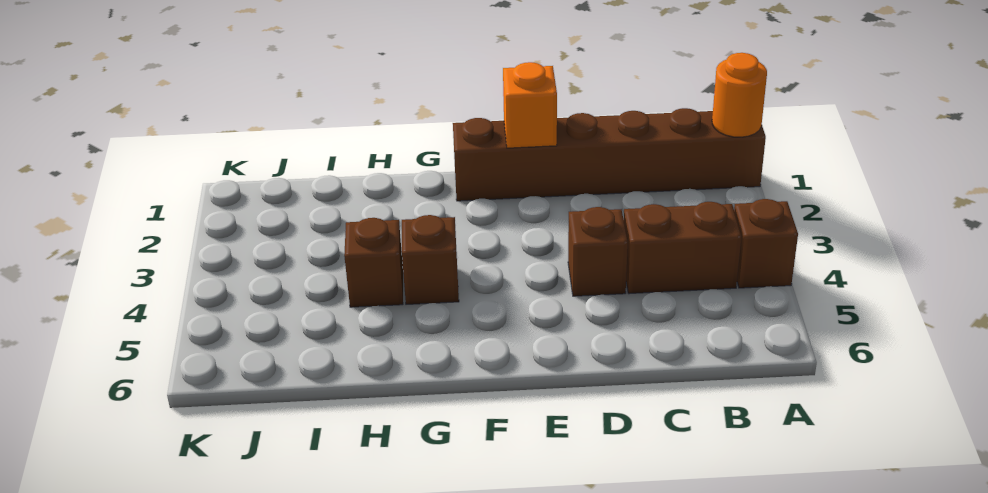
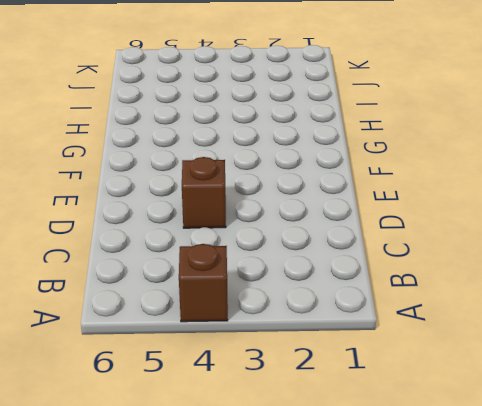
none -> brown 1x6 brick [453,108,766,201]
none -> brown 1x2 brick [624,202,741,294]

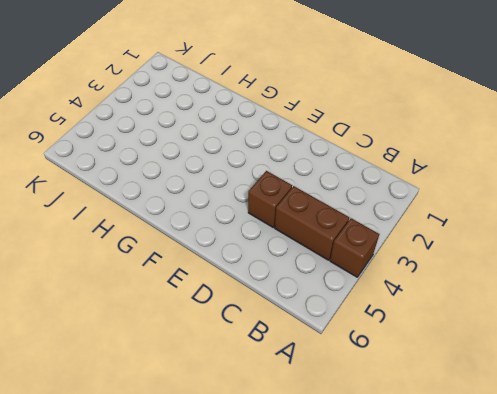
none -> brown 1x6 brick [453,108,766,201]
none -> brown 1x1 brick [402,215,459,304]

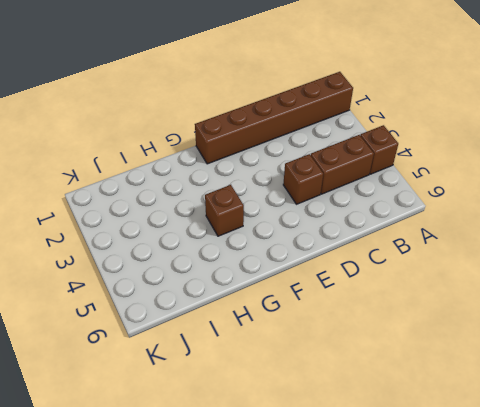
none -> brown 1x1 brick [344,218,403,307]
none -> orange 1x1 round brick [712,53,767,137]

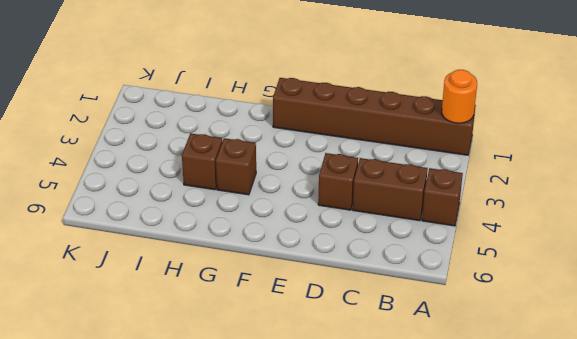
none -> orange 1x1 brick [503,62,557,148]

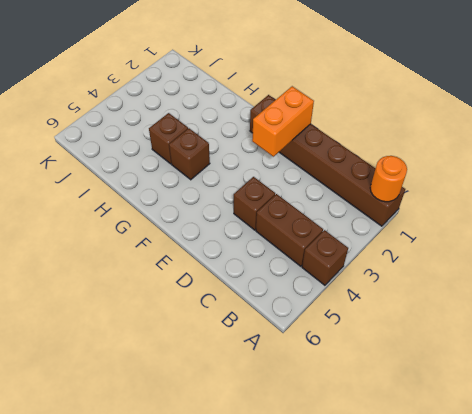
orange 1x2 brick [252,86,314,157] -> orange 1x1 brick [503,62,557,148]

